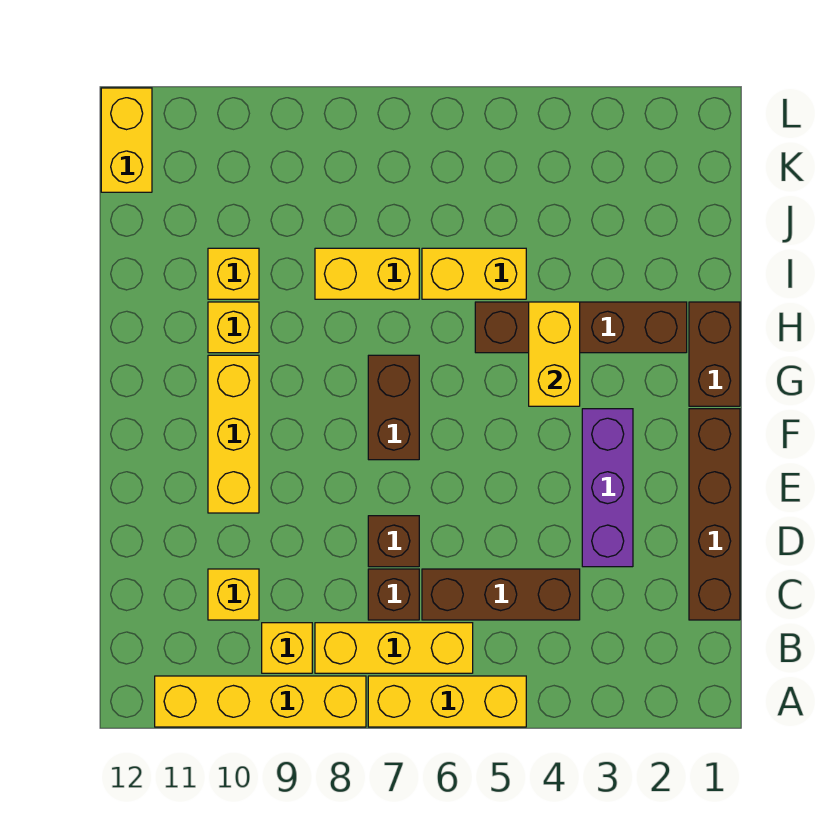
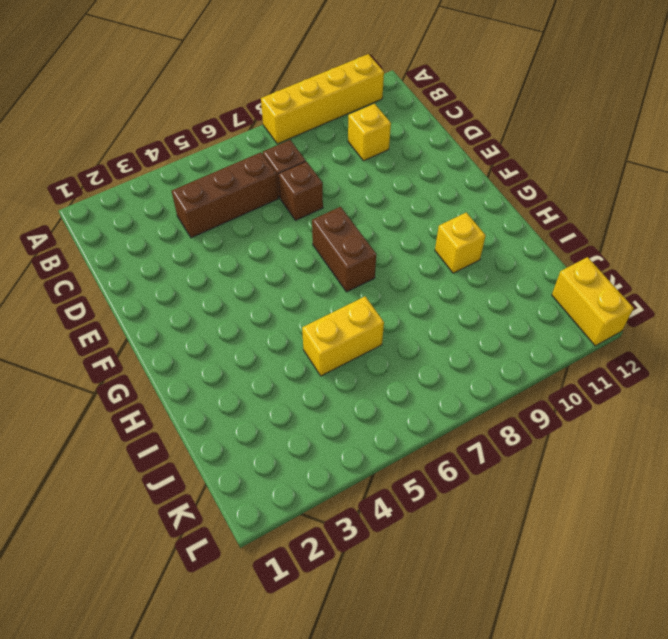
none -> yellow 1x3 brick [368,676,526,727]
none -> yellow 1x3 brick [315,623,473,673]
none -> yellow 1x1 brick [262,623,312,673]

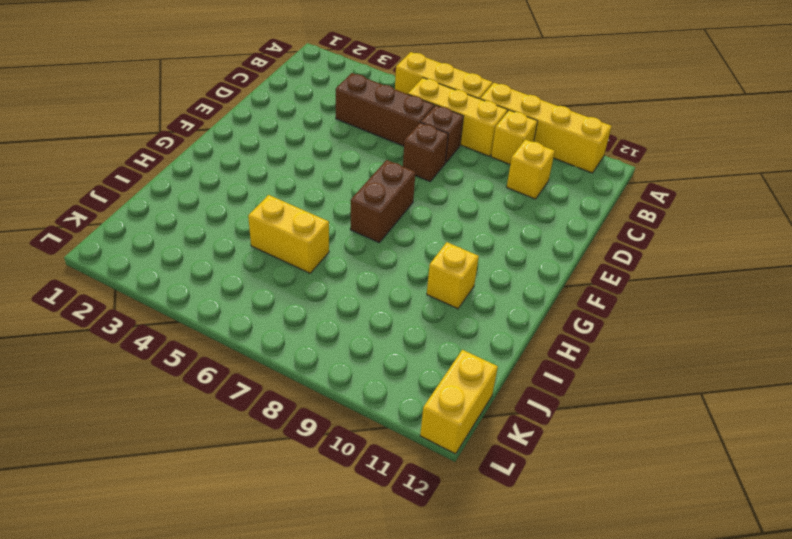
none -> brown 1x4 brick [689,409,740,620]
none -> purple 1x3 brick [582,409,633,567]
none -> yellow 1x3 brick [208,355,259,513]

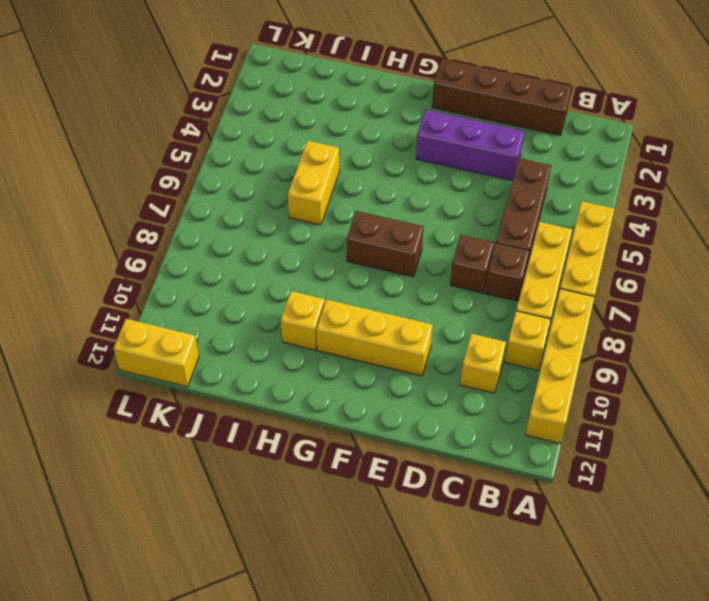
none -> brown 1x2 brick [689,302,740,406]
none -> brown 1x4 brick [475,302,687,353]
none -> yellow 1x2 brick [315,248,419,299]

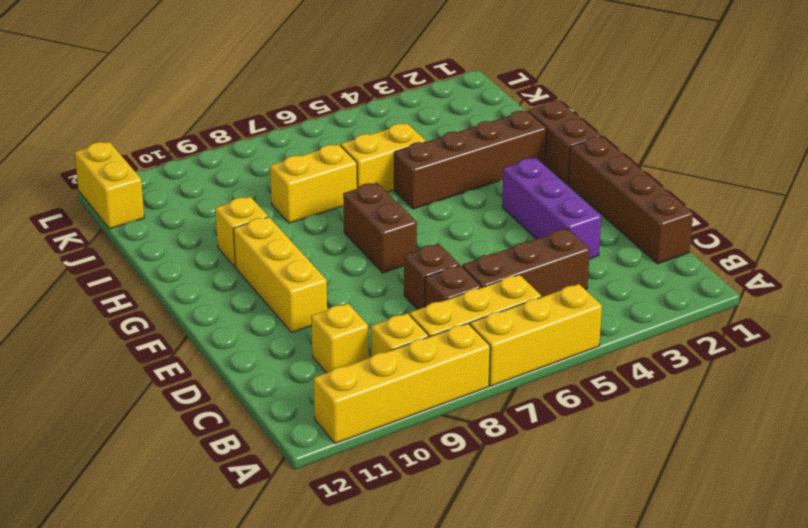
none -> yellow 1x1 brick [208,248,259,299]
none -> yellow 1x2 brick [529,302,580,406]

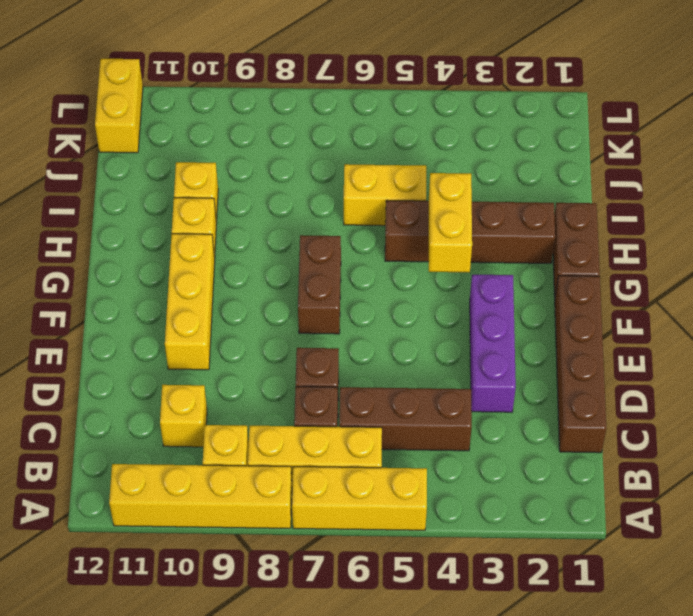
none -> yellow 1x2 brick [315,248,419,299]

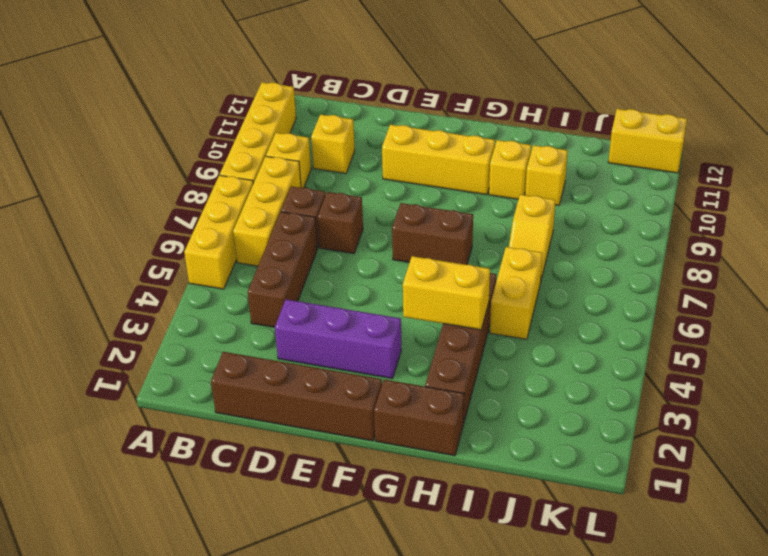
yellow 1x2 slope [509,195,555,283] -> yellow 1x2 brick [315,248,419,299]

